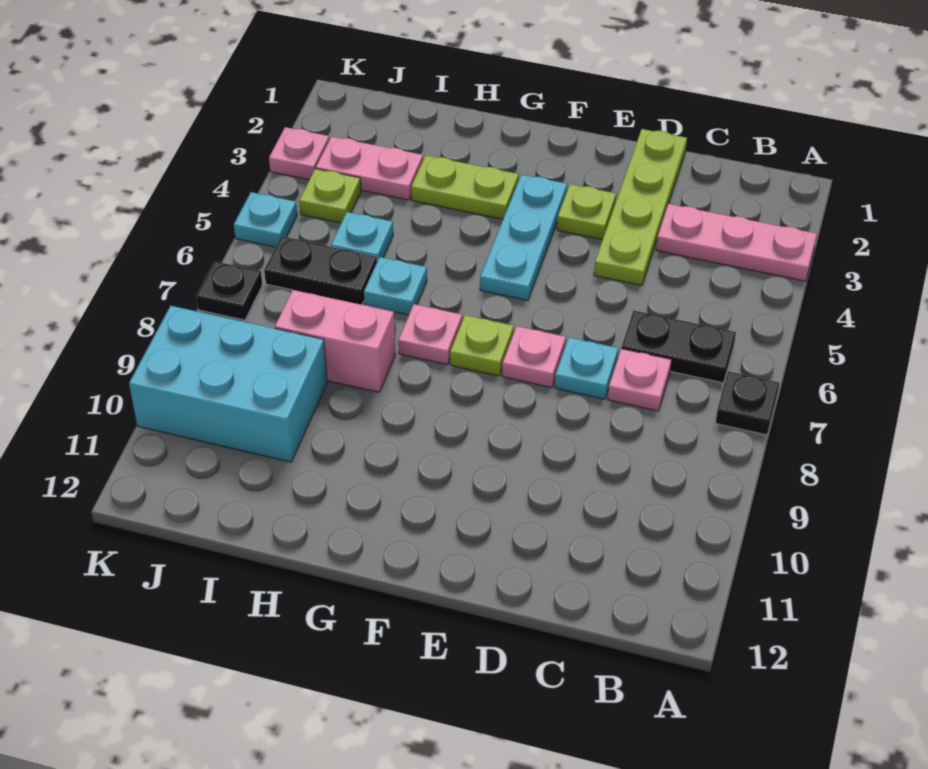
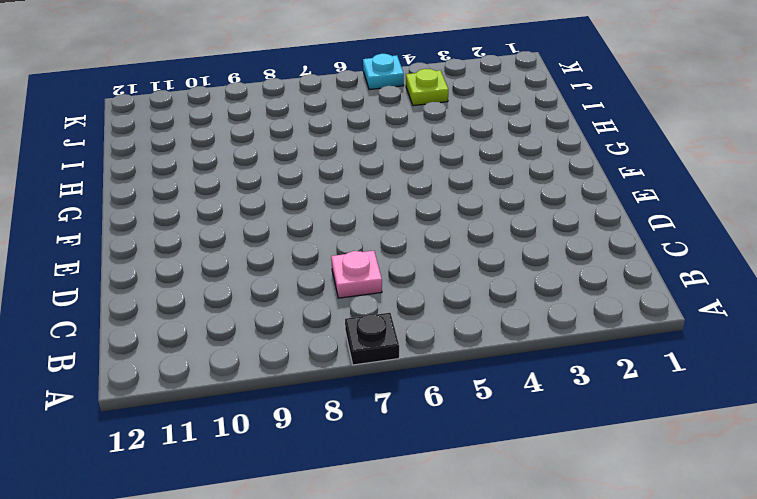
none -> pink 1x3 plate [656,204,817,281]
none -> black 1x2 plate [621,311,736,383]
none -> lime 1x4 plate [594,129,687,285]

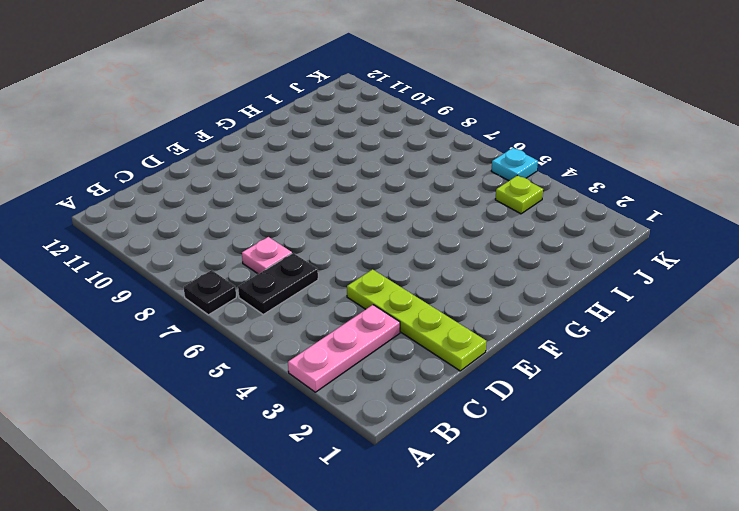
none -> cyan 1x1 plate [555,337,618,399]
none -> lime 1x1 plate [557,184,616,240]
none -> pink 1x1 plate [502,326,566,388]

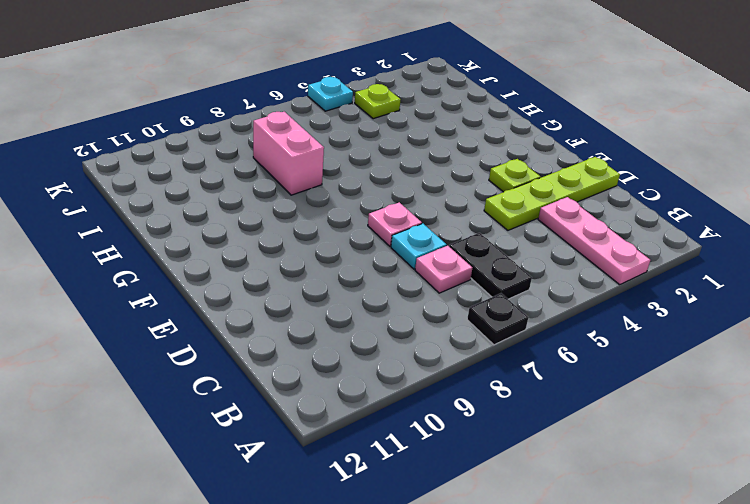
none -> cyan 1x3 plate [480,174,567,300]
none -> lime 1x1 plate [450,315,514,376]
none -> lime 1x2 plate [411,155,519,219]

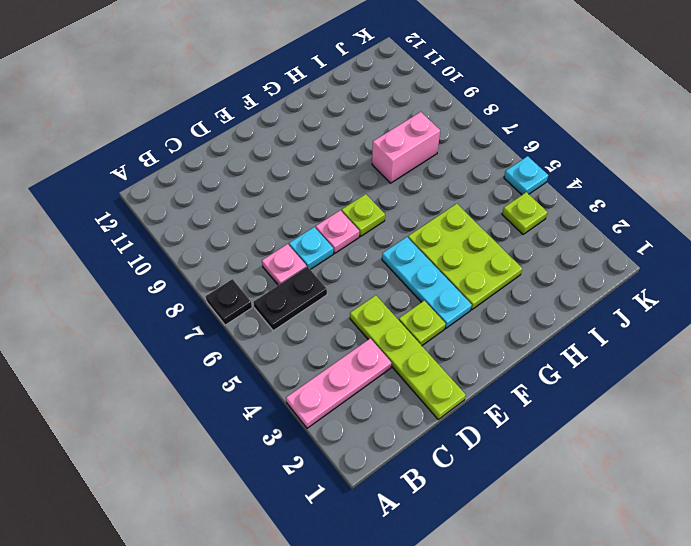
lime 2x3 plate [408,204,522,310] -> lime 1x2 plate [411,155,519,219]
none -> pink 1x1 plate [398,304,462,365]
none -> cyan 1x1 plate [364,257,427,315]
none -> pink 1x2 plate [316,137,423,200]

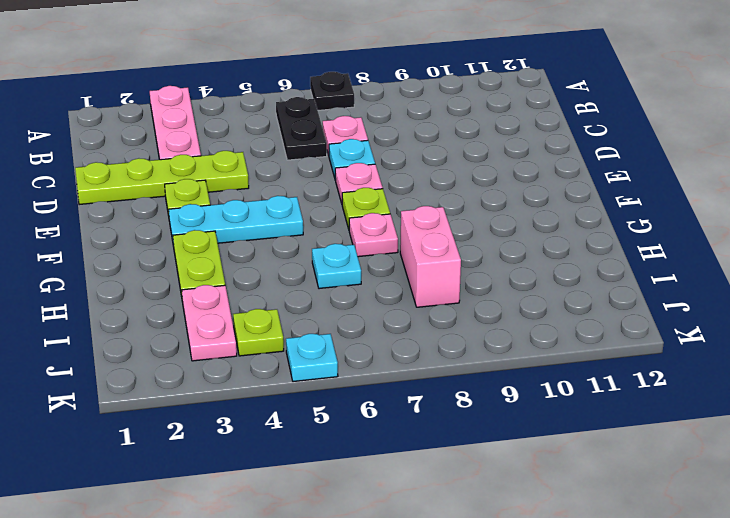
none -> cyan 1x1 plate [331,212,393,261]
none -> black 1x2 plate [264,236,377,305]
none -> cyan 2x3 brick [129,306,327,462]

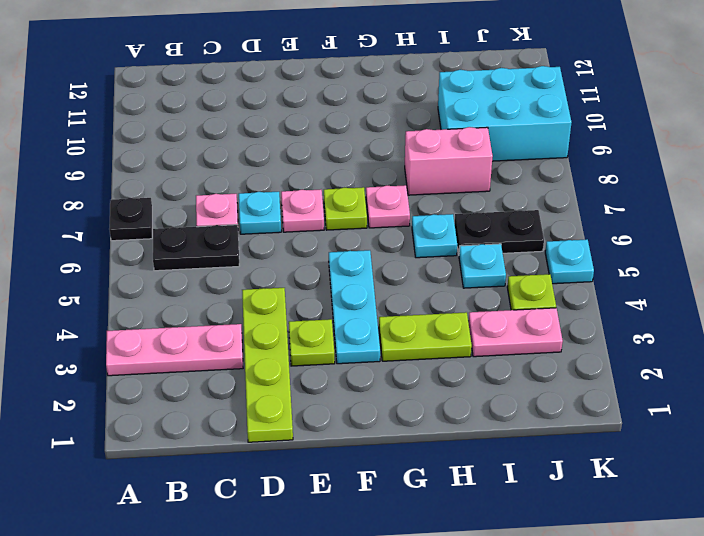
none -> pink 1x1 plate [269,127,329,180]
none -> black 1x1 plate [196,261,262,320]

